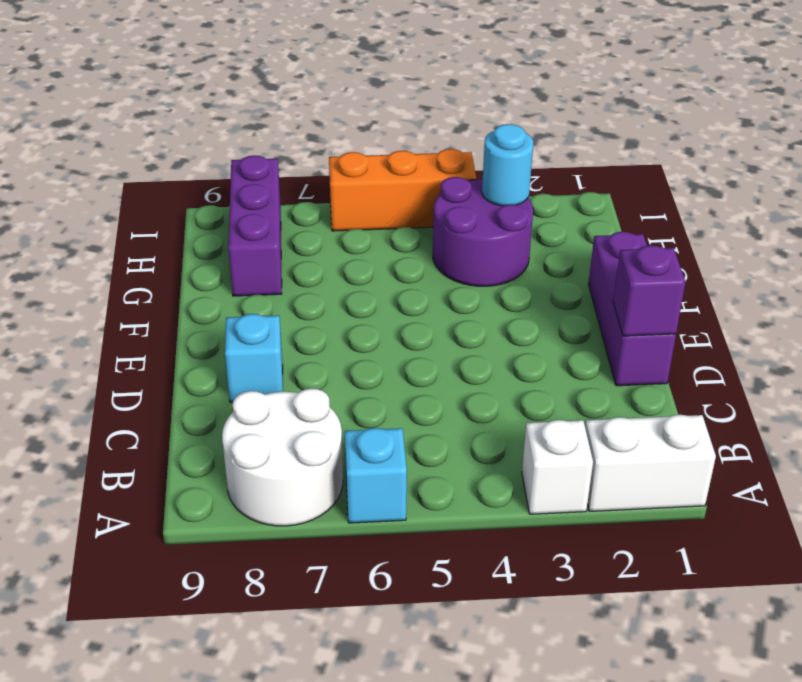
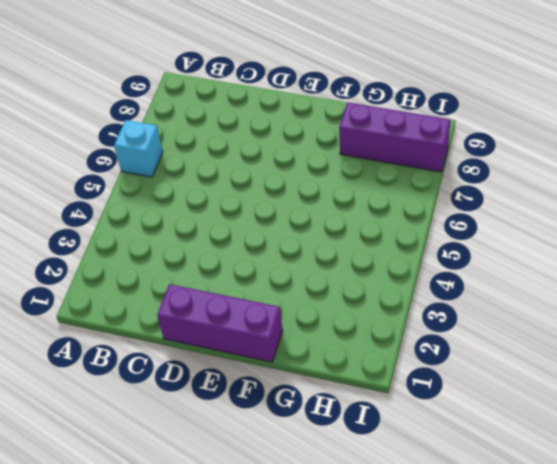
none -> white 1x2 brick [585,415,716,511]
none -> white 1x1 brick [522,420,593,514]

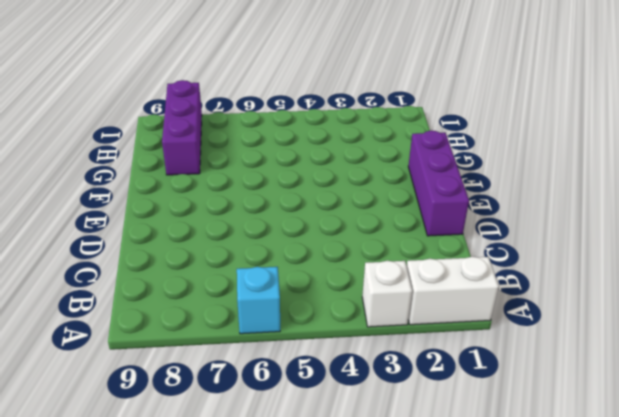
none -> white 2x2 round brick [222,388,343,526]
none -> cyan 1x1 brick [225,314,283,402]

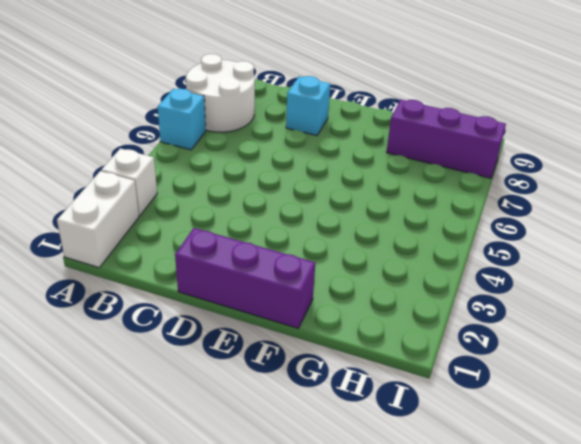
none -> purple 2x2 round brick [433,177,533,286]
none -> orange 1x3 brick [329,149,477,231]

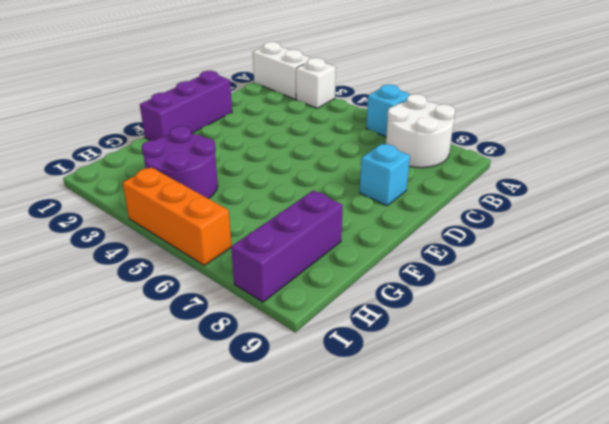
none -> purple 1x1 brick [613,245,685,336]
none -> cyan 1x1 round brick [482,124,533,206]

